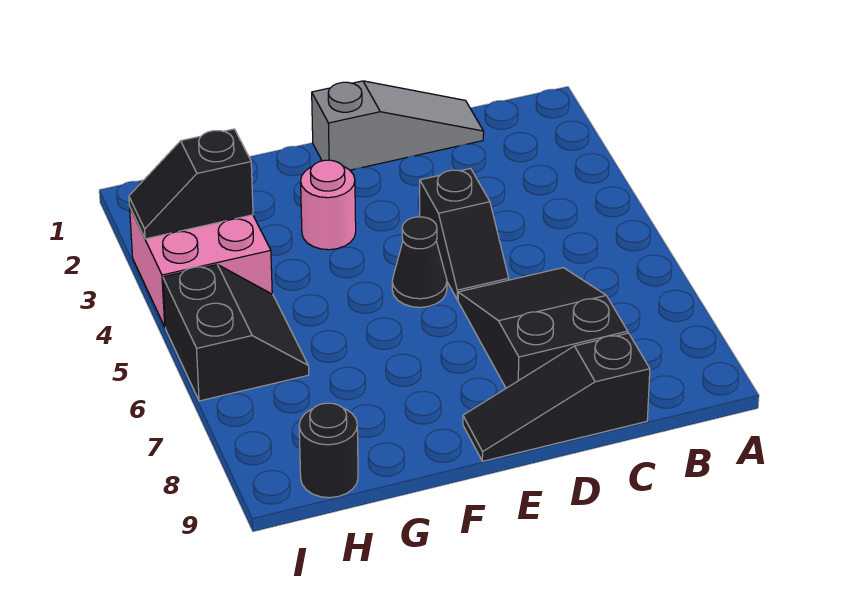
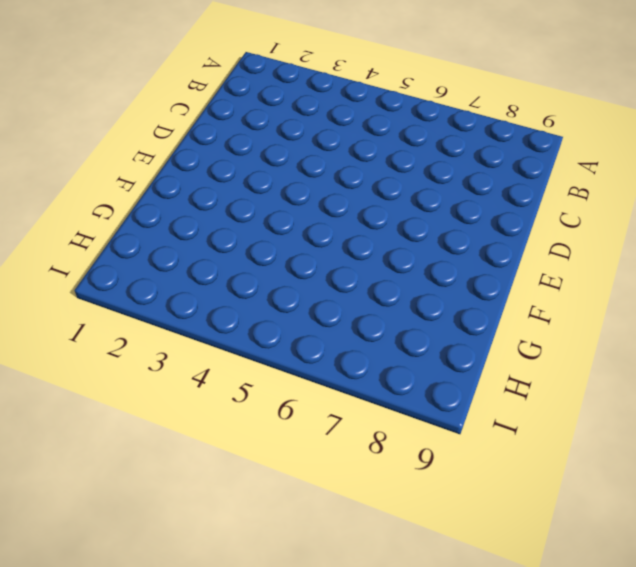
none -> grey 1x3 slope [312,81,484,170]
none -> black 2x3 slope [458,268,628,388]

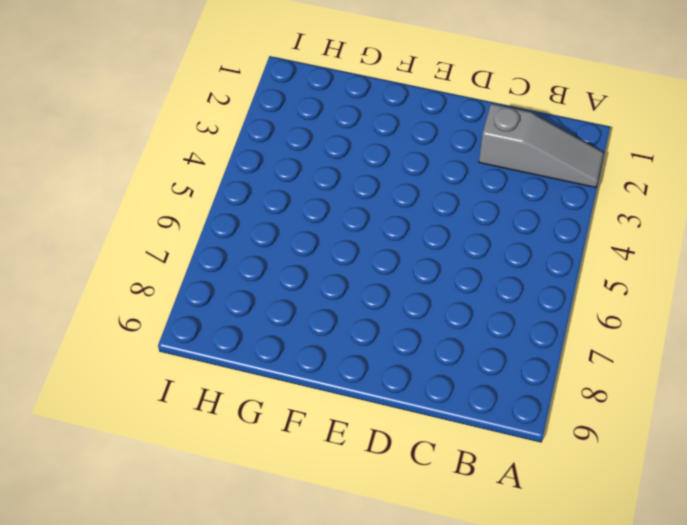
grey 1x3 slope [479,104,604,188] -> grey 1x3 slope moved to [312,81,484,170]
none -> black 2x3 slope [458,268,628,388]
none -> black 1x3 slope [463,333,650,461]

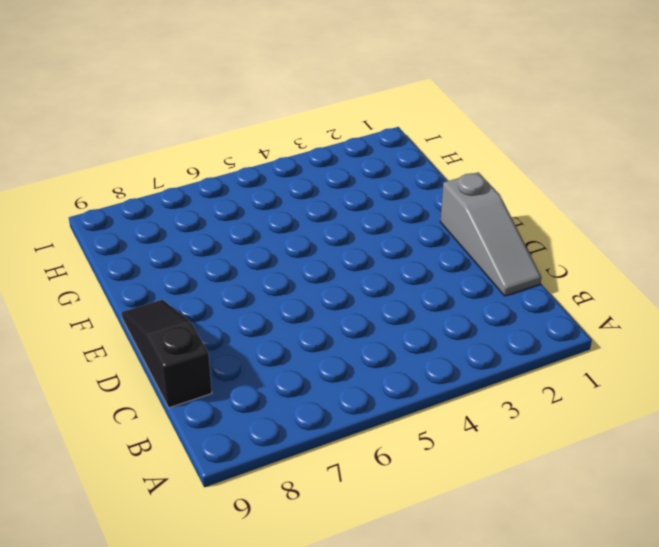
none -> black 2x3 slope [458,268,628,388]
none -> black 1x2 slope [420,168,509,300]

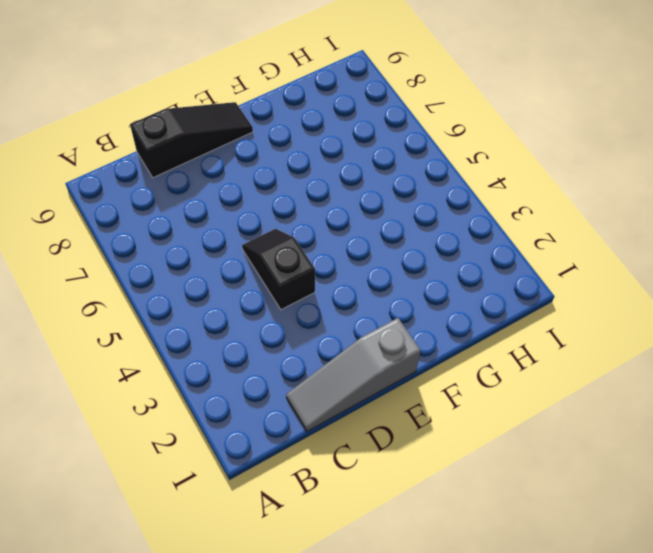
none -> black 2x3 slope [458,268,628,388]
none -> black 1x1 cone [392,217,447,307]

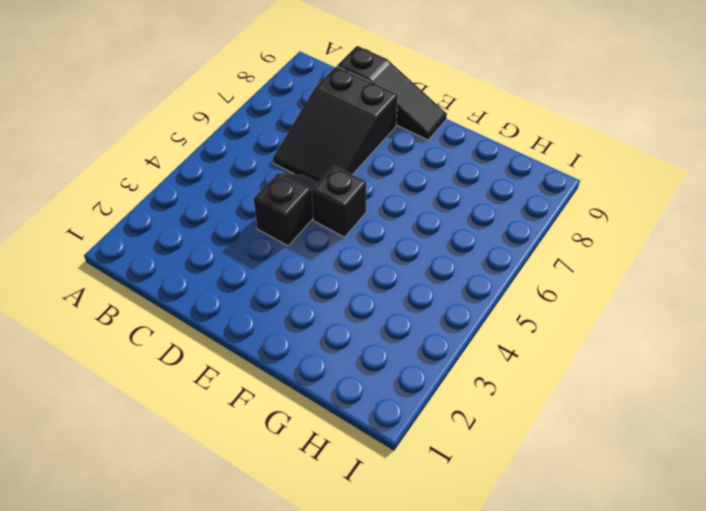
black 1x1 brick [312,166,366,237] -> black 1x1 cone [392,217,447,307]
none -> grey 1x3 slope [312,81,484,170]
none -> pink 1x1 round brick [301,160,356,250]

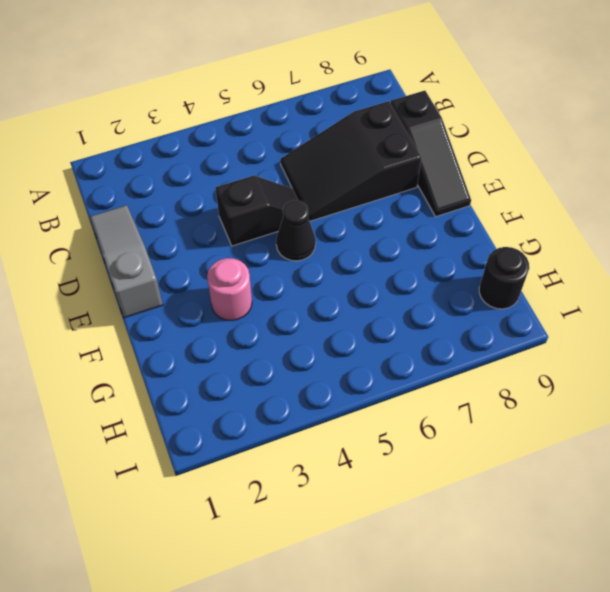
none -> pink 2x2 brick [130,208,272,326]
none -> black 2x2 slope [163,265,309,401]

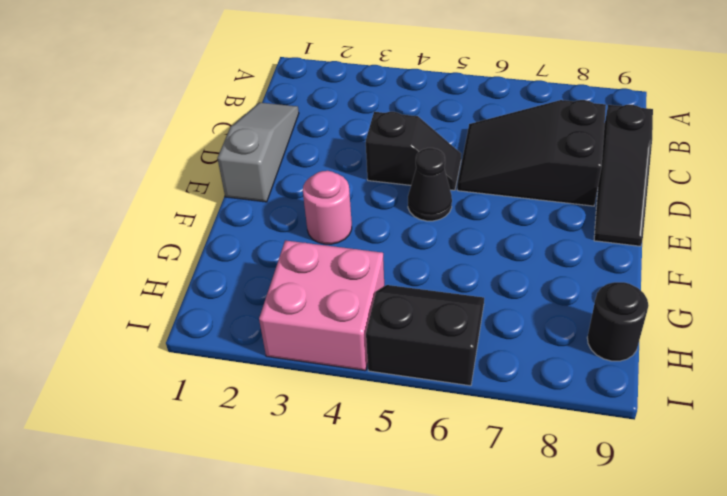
none -> black 1x2 slope [129,129,253,239]

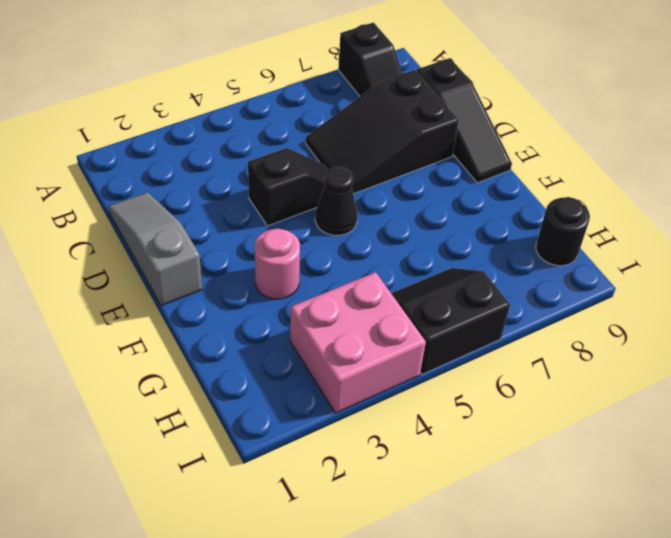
black 1x2 slope [338,23,402,96] -> black 1x2 slope moved to [129,129,253,239]

